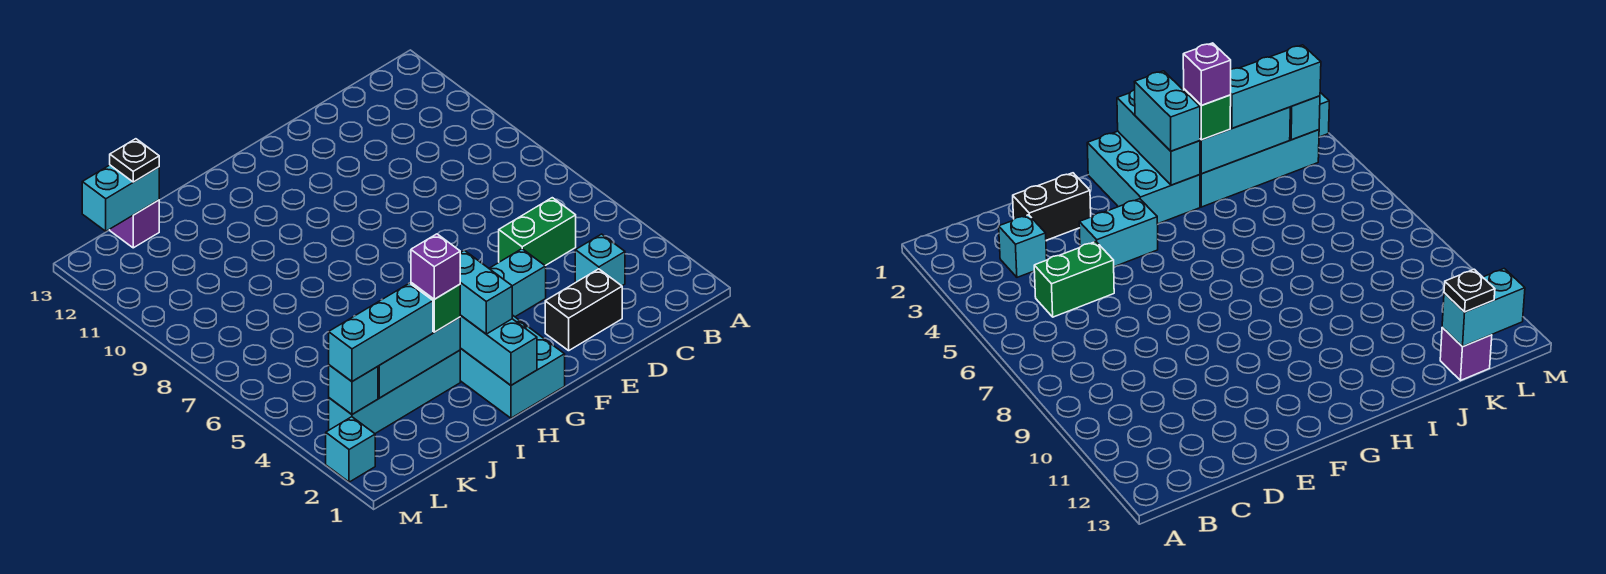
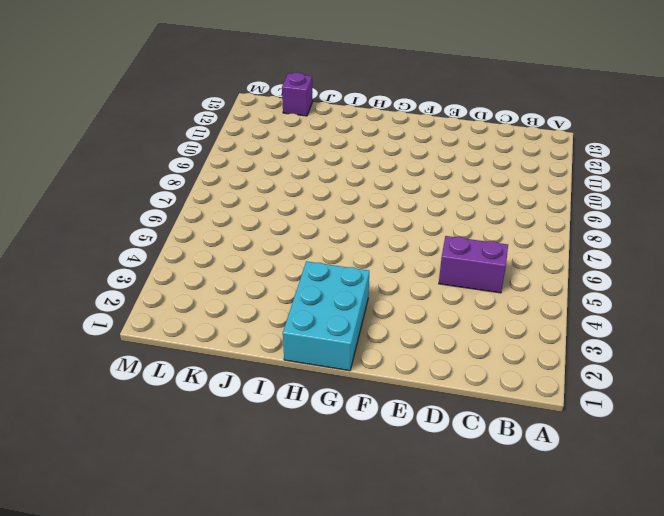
purple 1x2 brick [439,236,508,293] -> green 1x2 brick [499,198,576,266]
none -> cyan 1x1 brick [575,234,625,286]
none -> black 1x2 brick [545,269,622,351]
none -> cyan 1x2 brick [489,249,546,317]

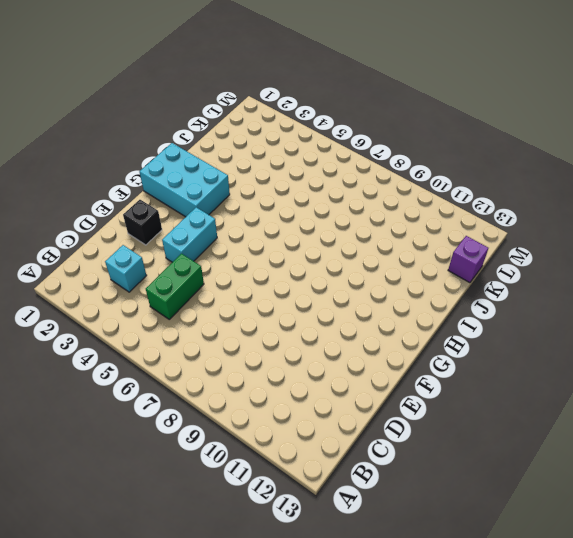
black 1x1 brick [123,200,162,245] -> black 1x2 brick [545,269,622,351]
none -> cyan 1x4 brick [329,350,460,433]
none -> cyan 1x1 brick [326,417,375,482]
none -> cyan 1x3 brick [460,315,537,385]

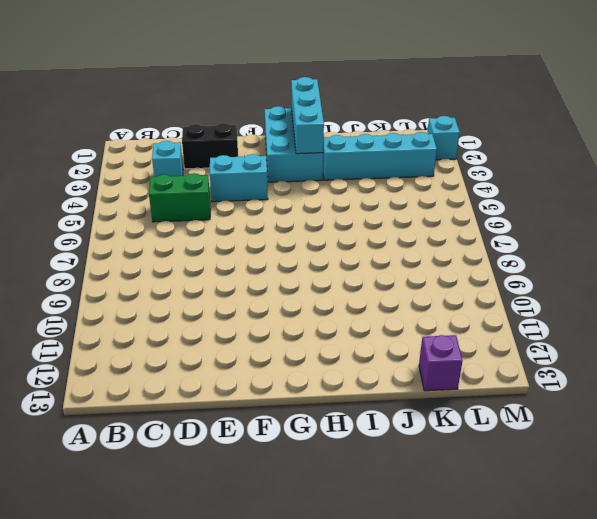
none -> cyan 1x3 brick [378,317,460,398]
none -> cyan 1x2 brick [82,165,159,231]
none -> cyan 1x1 brick [329,365,378,414]

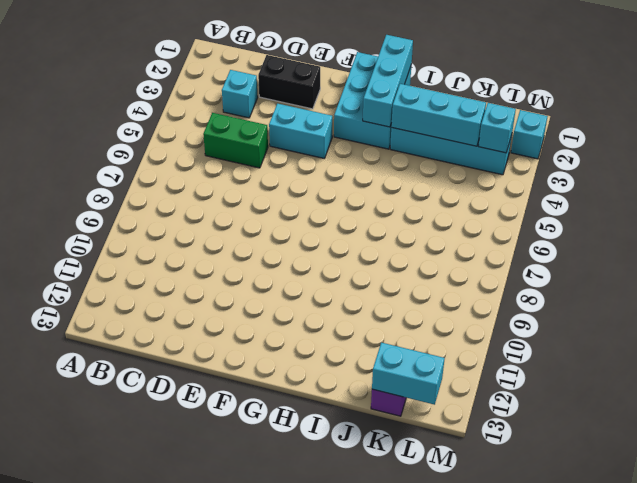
none -> cyan 1x2 brick [460,250,512,334]
none -> green 1x1 brick [411,283,460,332]
none -> cyan 1x3 brick [329,283,433,381]

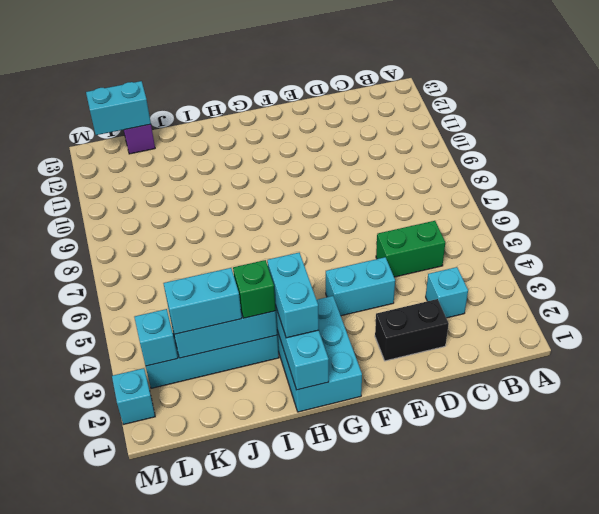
cyan 1x2 brick [163,268,242,334] -> cyan 1x3 brick [329,283,433,381]
none -> black 1x1 plate [110,139,159,182]
none -> purple 1x1 brick [411,234,460,299]

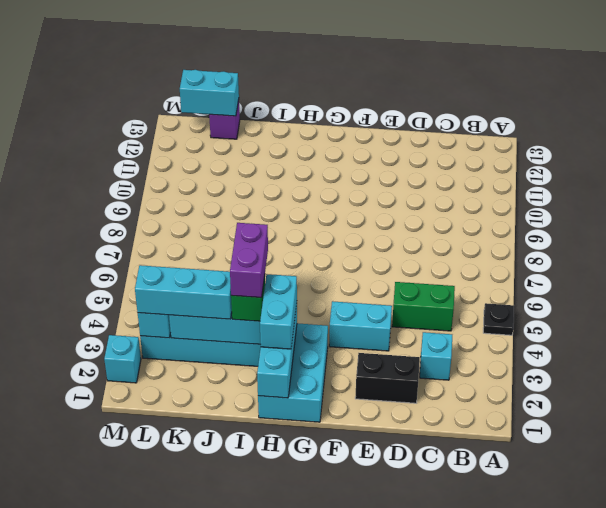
black 1x1 plate [483,303,514,335] -> black 1x1 plate moved to [110,139,159,182]
purple 1x2 brick [230,223,268,298] -> purple 1x1 brick [411,234,460,299]

